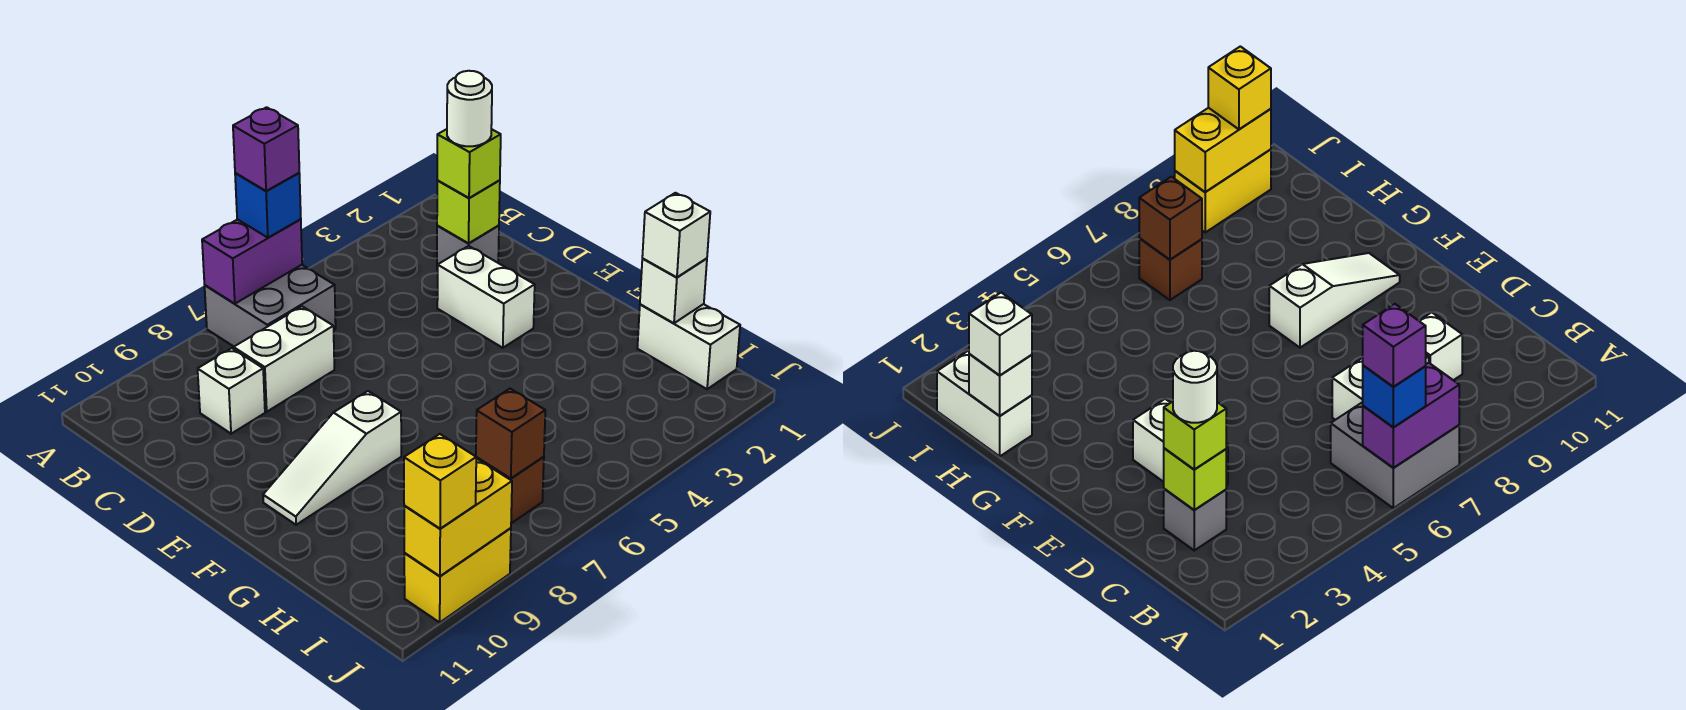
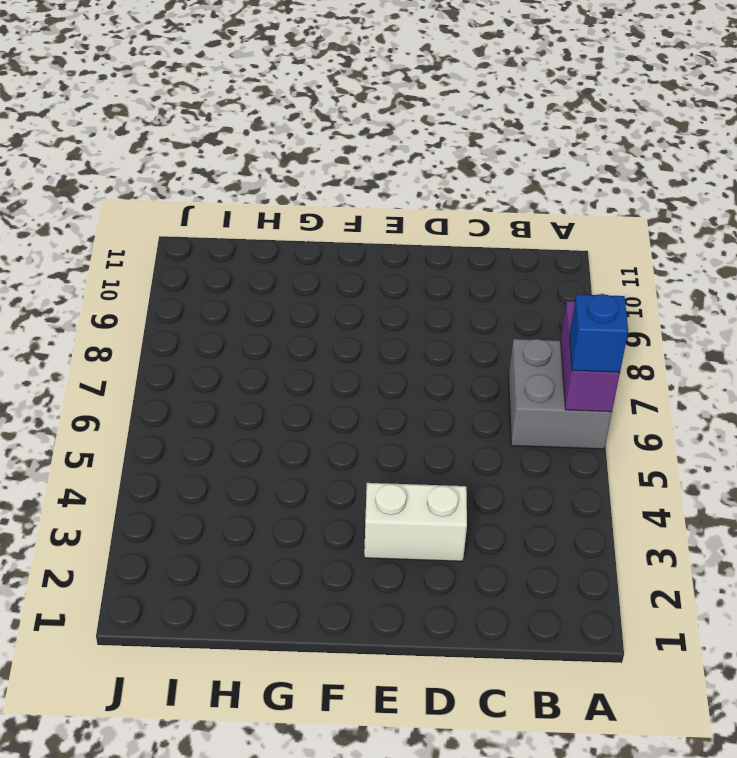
none -> grey 1x1 brick [437,225,499,270]
none -> white 1x2 brick [234,306,334,412]
none -> white 1x1 brick [198,348,265,434]

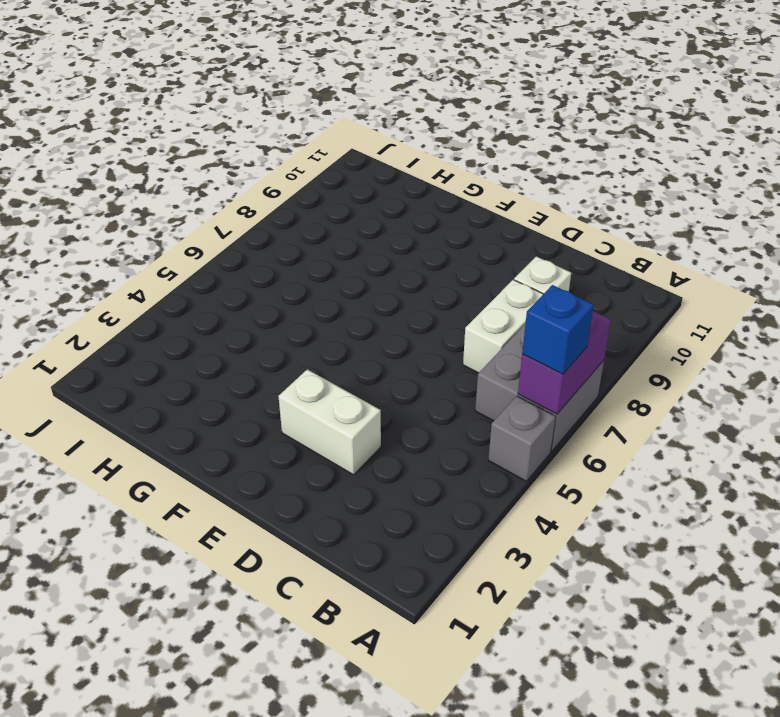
grey 1x1 brick [488,396,556,481] -> grey 1x1 brick moved to [437,225,499,270]
none -> white 1x3 slope [263,391,401,525]
none -> white 1x2 brick [637,304,740,389]
none -> brown 1x1 brick [476,457,544,523]

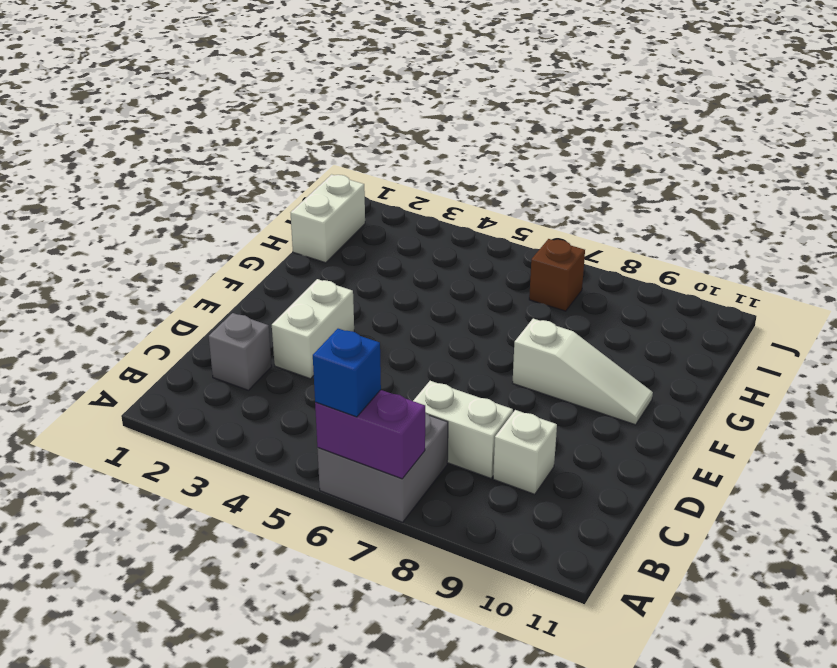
none -> yellow 1x2 brick [404,528,511,622]
none -> lime 1x1 brick [437,180,500,243]
none -> white 1x1 brick [640,258,707,323]

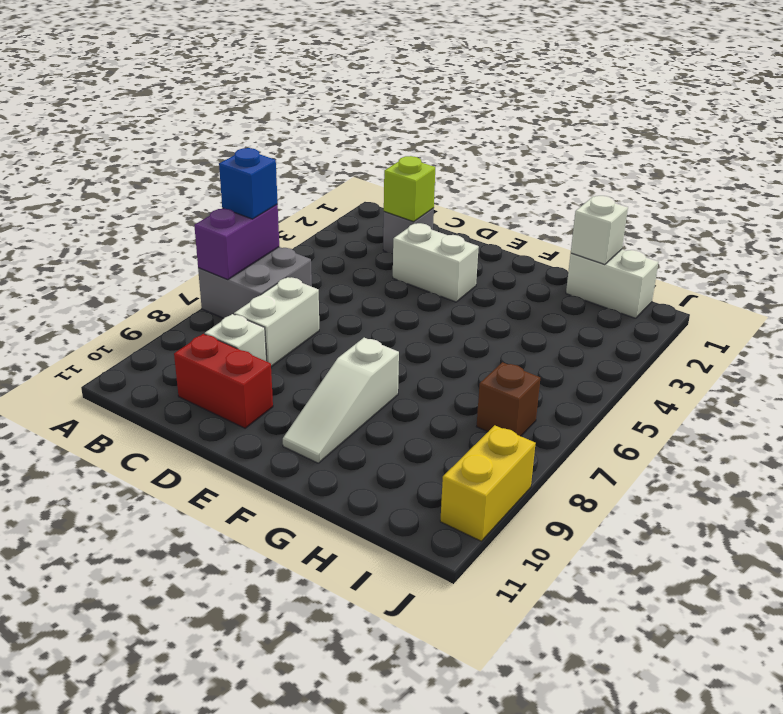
red 1x2 brick [174,334,273,428] -> none
none -> brown 1x1 brick [476,389,545,478]
none -> yellow 1x2 brick [404,458,512,576]
none -> lime 1x1 brick [437,129,501,198]

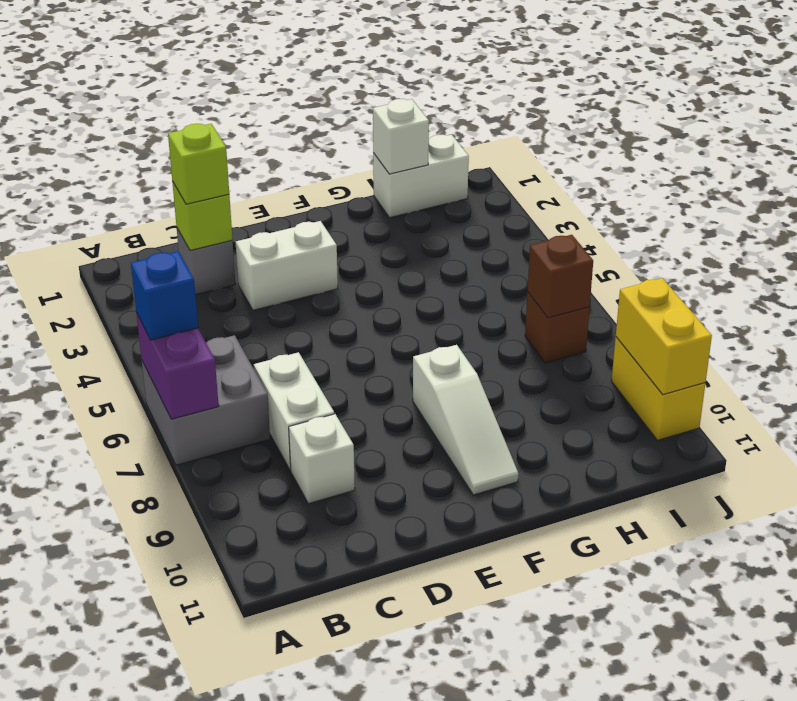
none -> white 1x1 brick [642,193,710,277]
none -> yellow 1x1 brick [404,434,476,529]
none -> purple 1x1 brick [233,107,299,191]

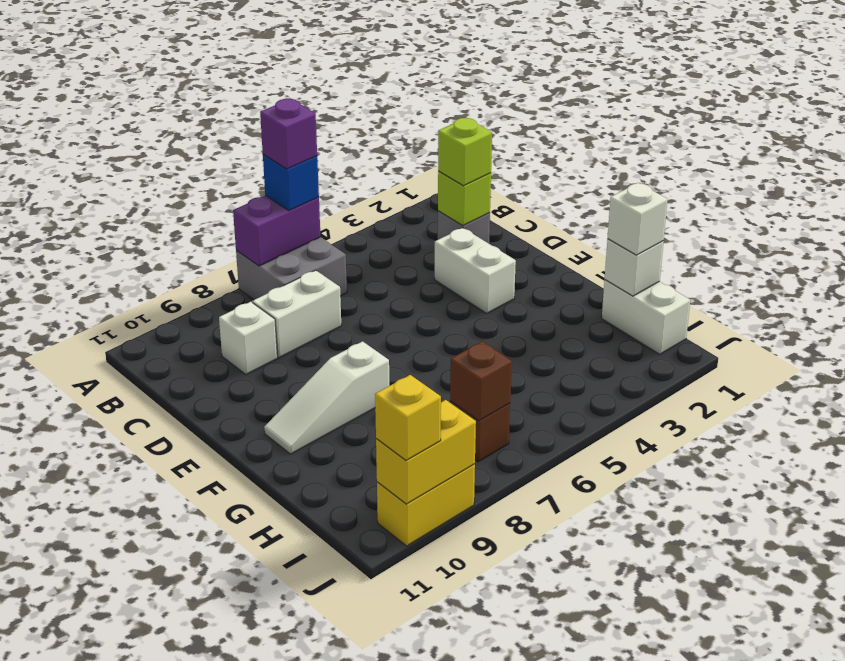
none -> white 1x1 round brick [447,71,492,146]

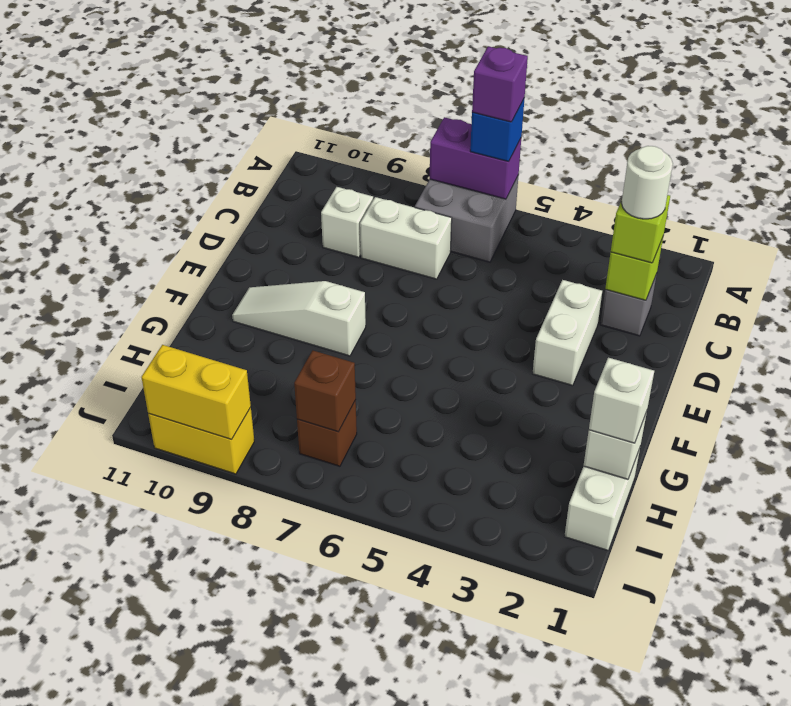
none -> yellow 1x1 brick [404,434,476,529]

